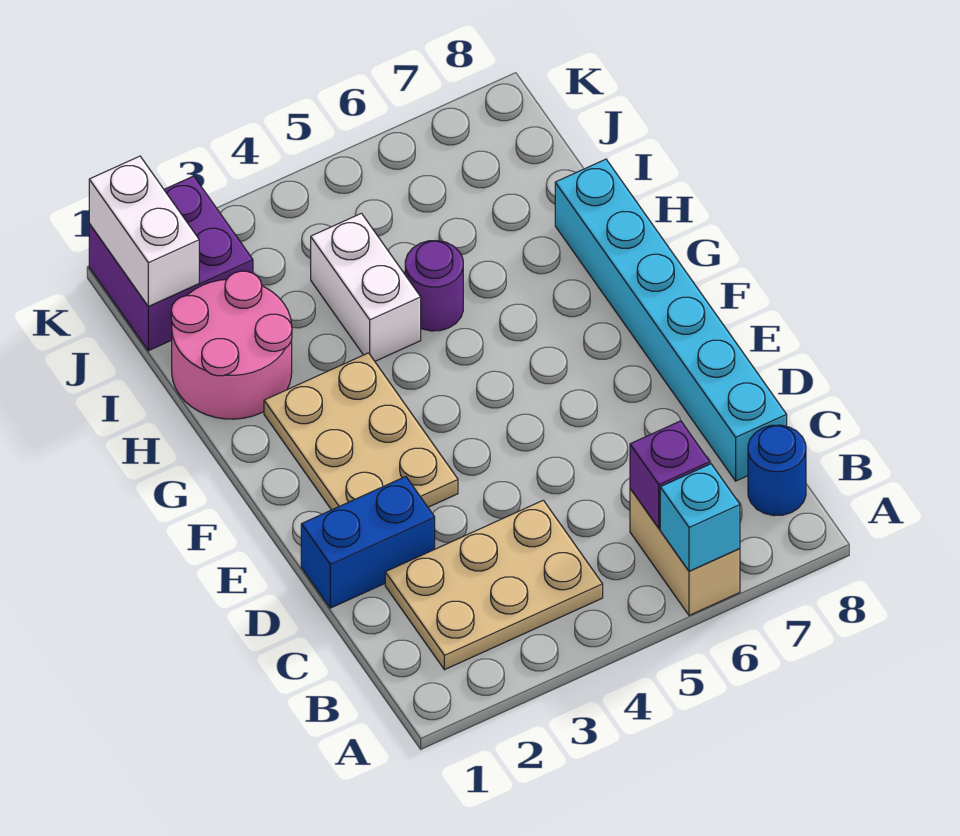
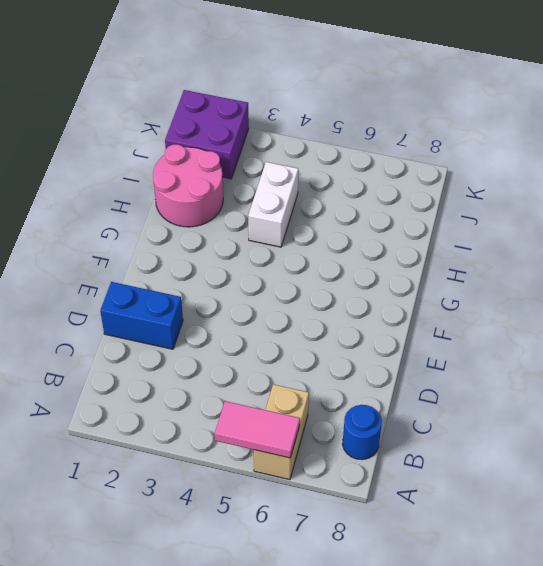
pink 1x2 tile [215,401,300,458] -> cyan 1x1 brick [660,464,740,571]
none -> tan 2x3 plate [385,500,603,670]
none -> cyan 1x6 brick [555,159,787,481]
none -> tan 2x3 plate [264,353,458,510]

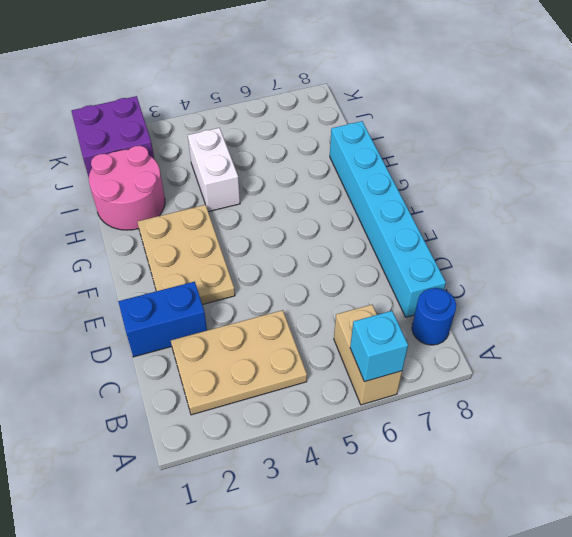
none -> purple 1x1 round brick [405,241,463,331]
none -> purple 1x1 brick [630,421,710,528]
none -> white 1x2 brick [89,156,199,306]

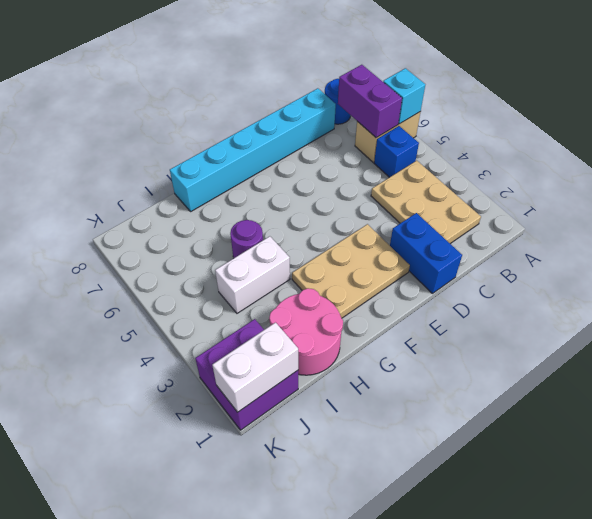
blue 1x1 brick [374,126,419,177] -> none
purple 1x2 brick [338,65,402,138] -> purple 1x1 brick [630,421,710,528]

